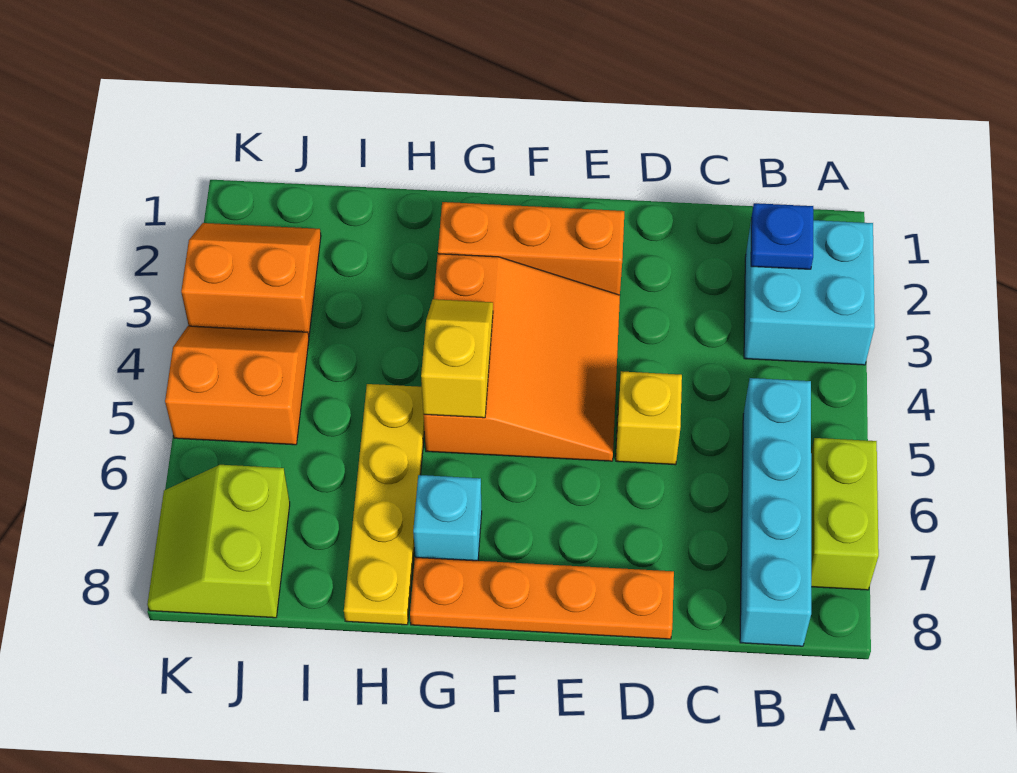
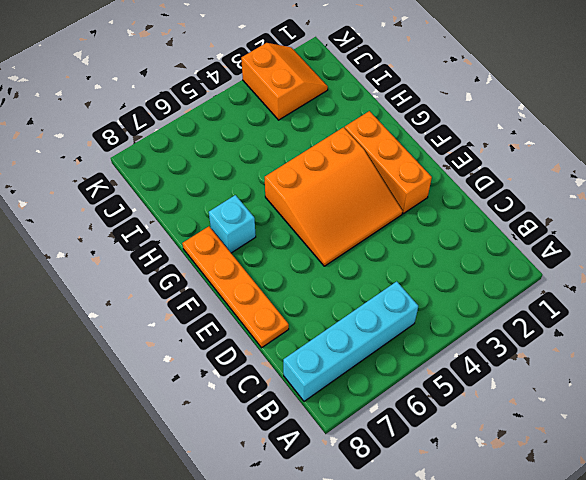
none -> cyan 2x2 brick [744,218,875,365]
none -> lime 1x2 brick [811,438,879,590]
none -> yellow 1x1 brick [616,371,682,465]

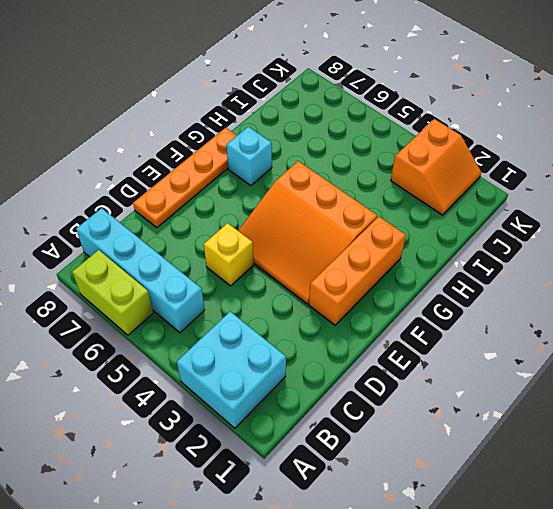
none -> yellow 1x4 plate [344,384,424,625]
none -> orange 2x2 slope [165,326,309,445]
none -> lime 2x2 slope [147,465,290,618]

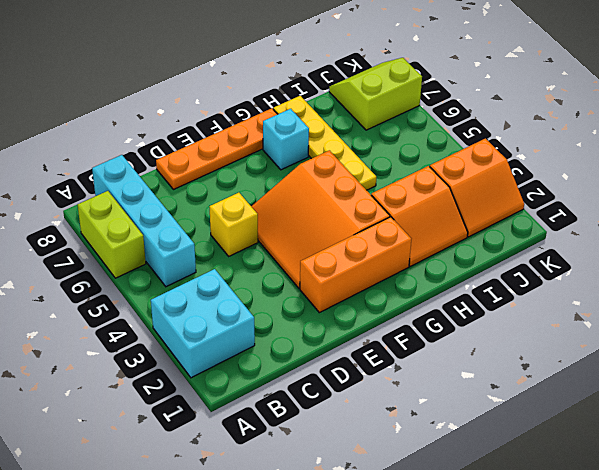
orange 2x2 slope [371,166,468,266] -> orange 2x2 slope moved to [165,326,309,445]
lime 2x2 slope [329,58,422,130] -> lime 2x2 slope turned to [147,465,290,618]
none -> blue 1x1 plate [751,203,813,269]
none -> yellow 1x2 slope [421,299,493,418]

